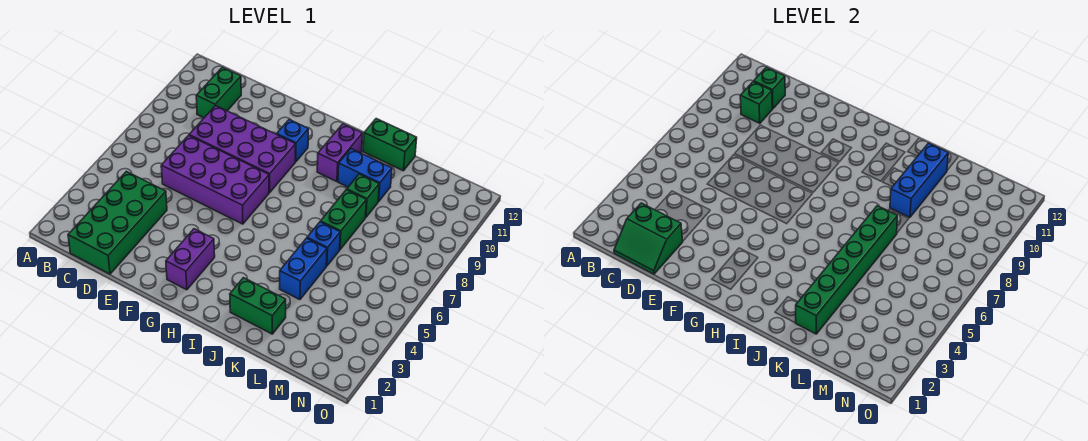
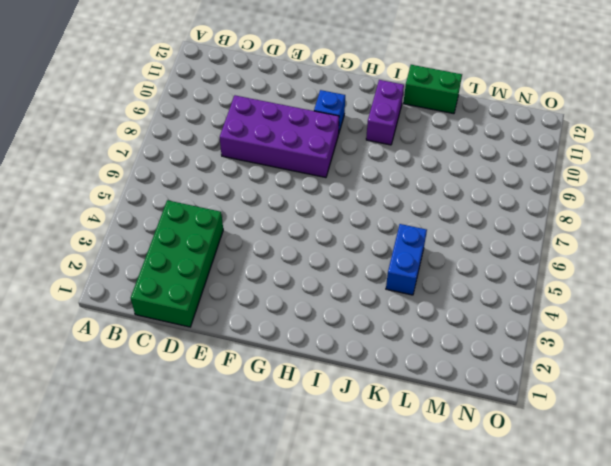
none -> green 1x2 brick [196,67,241,118]
none -> purple 2x4 brick [161,135,269,224]
none -> purple 1x2 brick [166,229,215,290]

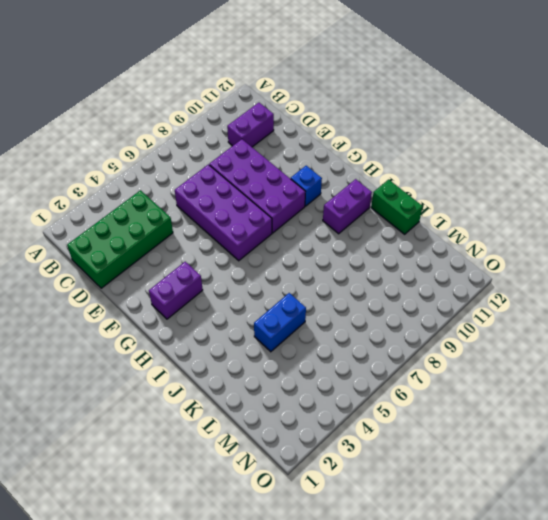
purple 1x2 brick [227,103,274,147] -> green 1x2 brick [196,67,241,118]
none -> green 1x2 brick [230,278,286,334]
none -> blue 1x2 brick [338,149,392,202]
none -> blue 1x1 brick [307,222,340,266]

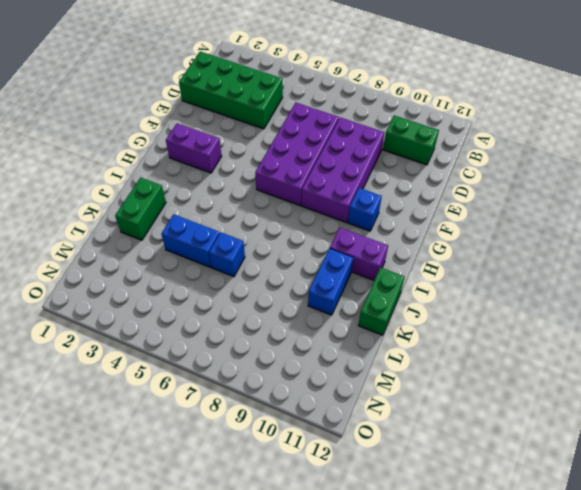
none -> green 1x2 brick [321,190,366,249]
none -> green 1x1 brick [347,174,379,217]
none -> green 2x2 slope [614,203,683,274]

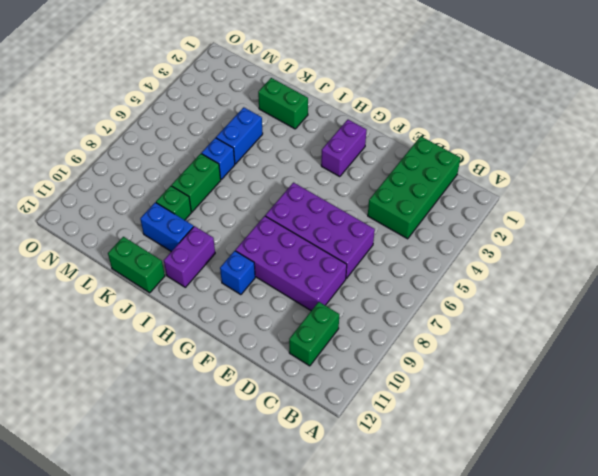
none -> green 2x2 slope [614,203,683,274]
none -> green 1x1 brick [740,82,772,123]
none -> green 1x1 brick [754,67,785,109]

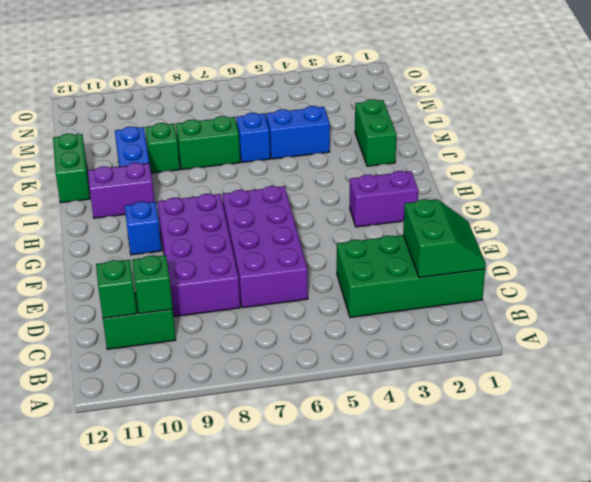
none -> green 1x6 brick [796,206,897,334]
none -> blue 1x3 brick [890,143,948,217]

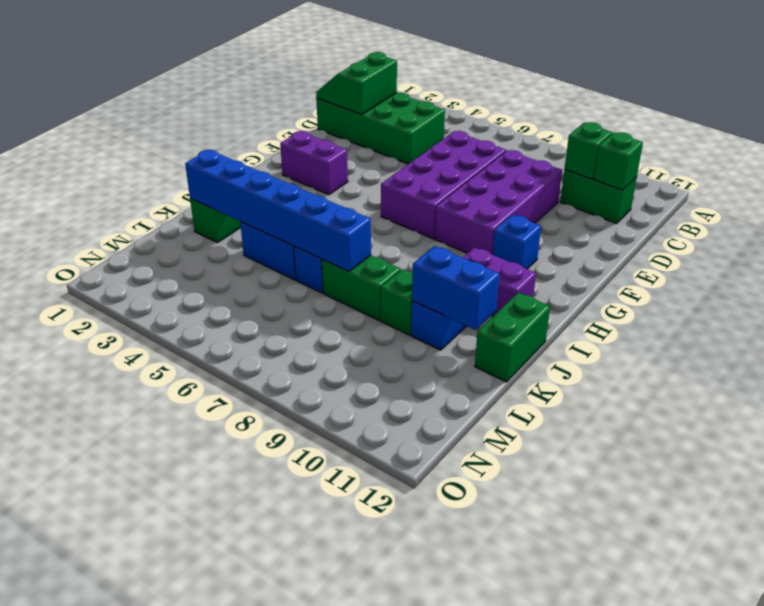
blue 1x6 brick [185,150,371,272] -> green 1x6 brick [796,206,897,334]
blue 1x2 brick [412,246,499,330] -> blue 1x3 brick [890,143,948,217]

